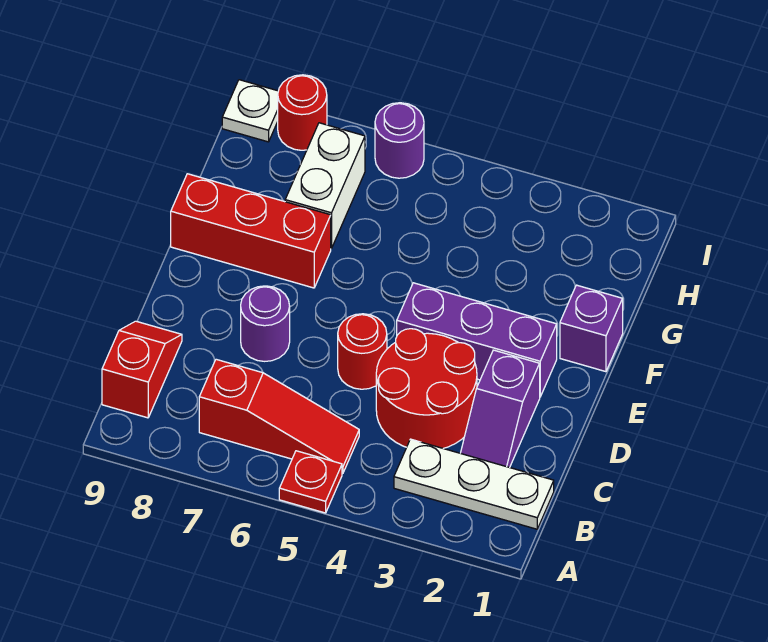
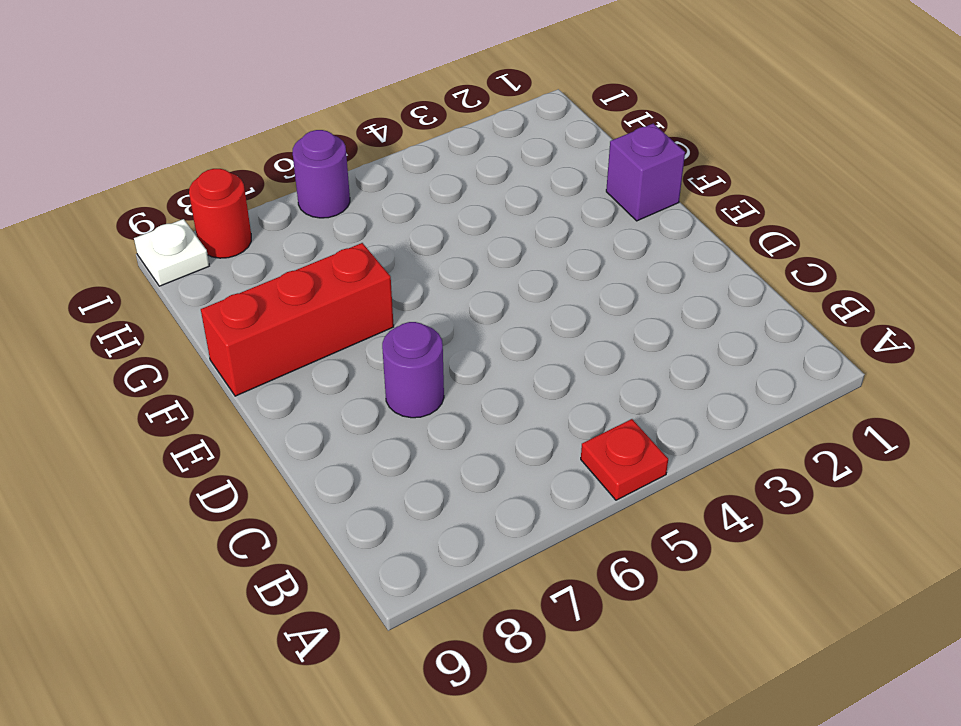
none -> white 1x3 plate [394,439,554,529]
none -> red 1x3 slope [199,359,359,474]
none -> red 1x2 slope [102,321,182,418]

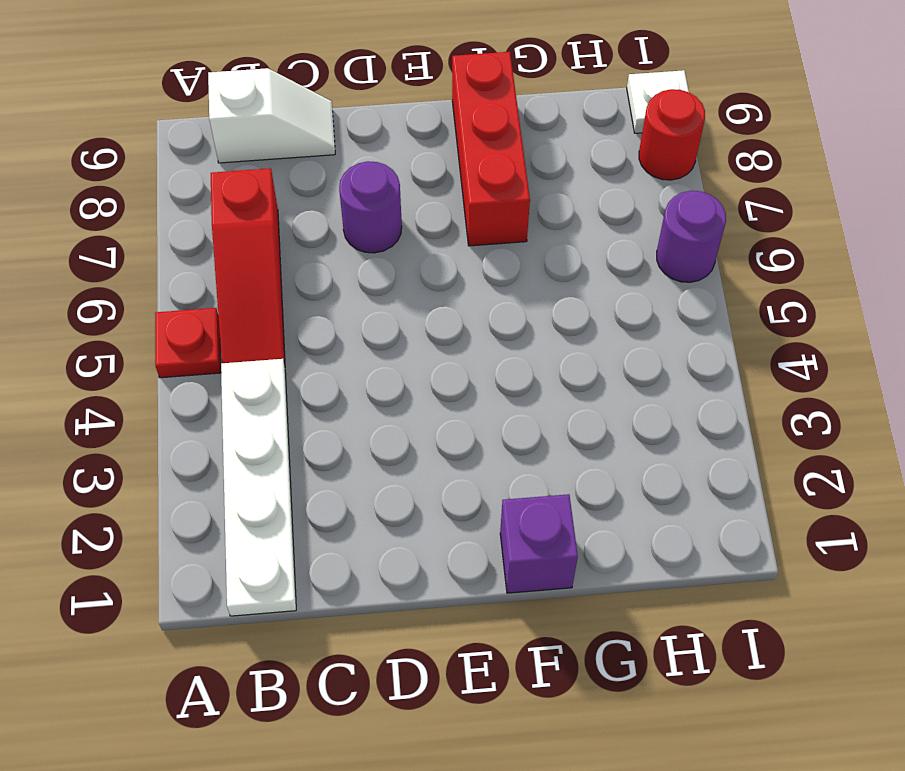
white 1x4 plate [221,359,296,616] -> white 1x3 plate [394,439,554,529]
white 1x2 slope [208,68,335,163] -> red 1x2 slope [102,321,182,418]
none -> purple 1x2 slope [461,350,540,468]
none -> red 2x2 round brick [376,329,477,449]
none -> red 1x1 round brick [338,314,387,389]

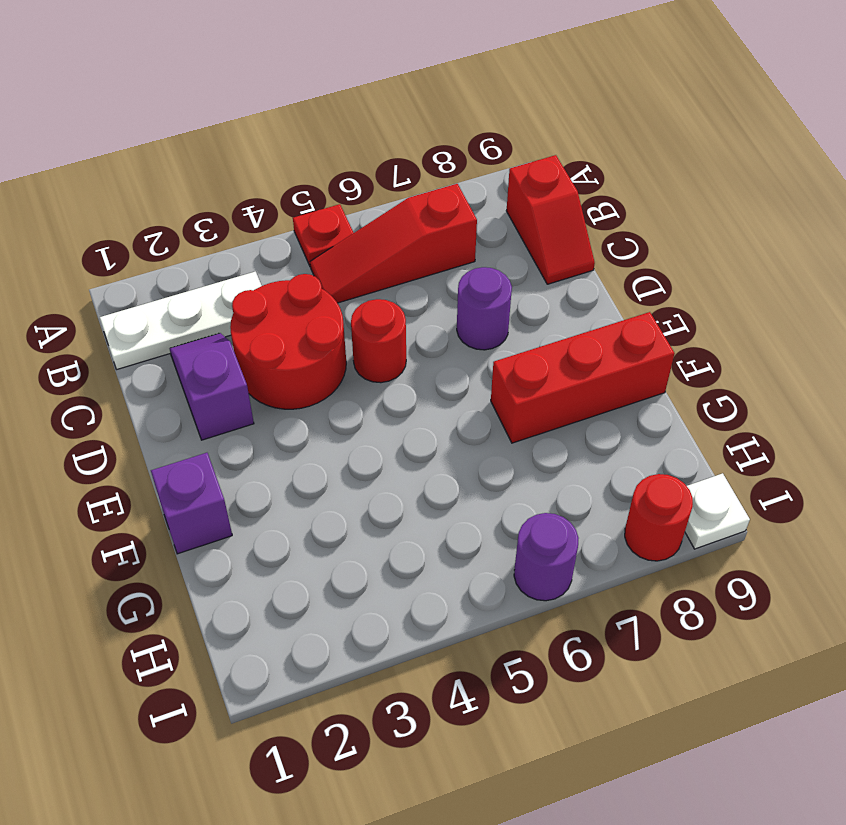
none -> purple 1x3 brick [397,283,557,397]
none -> white 1x2 brick [285,123,365,248]

